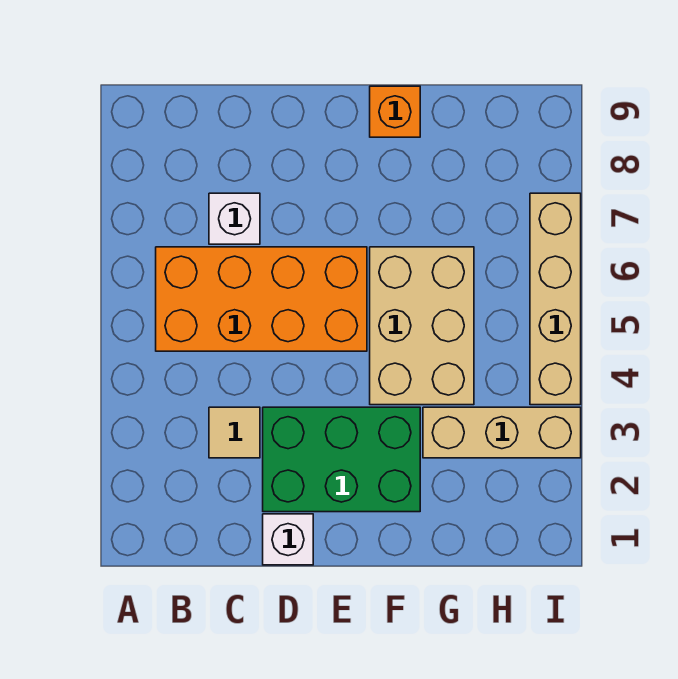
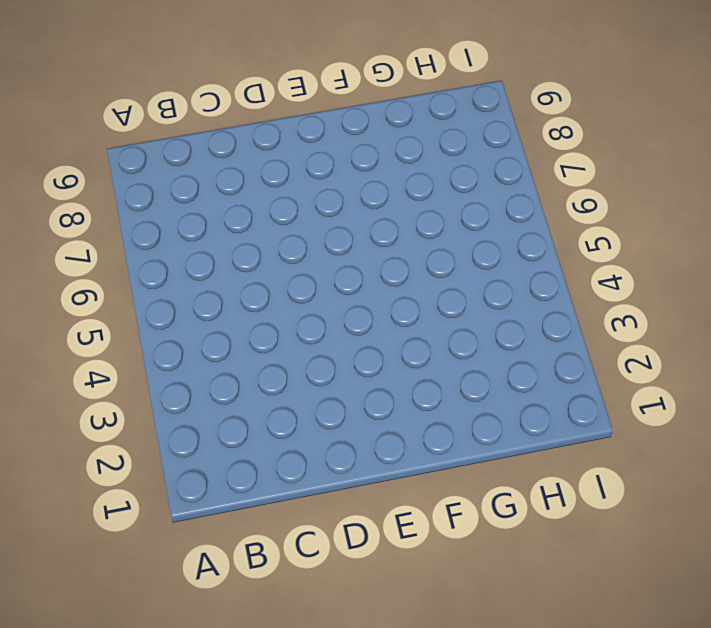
none -> orange 2x4 brick [156,247,367,351]
none -> tan 1x1 tile [209,407,260,458]

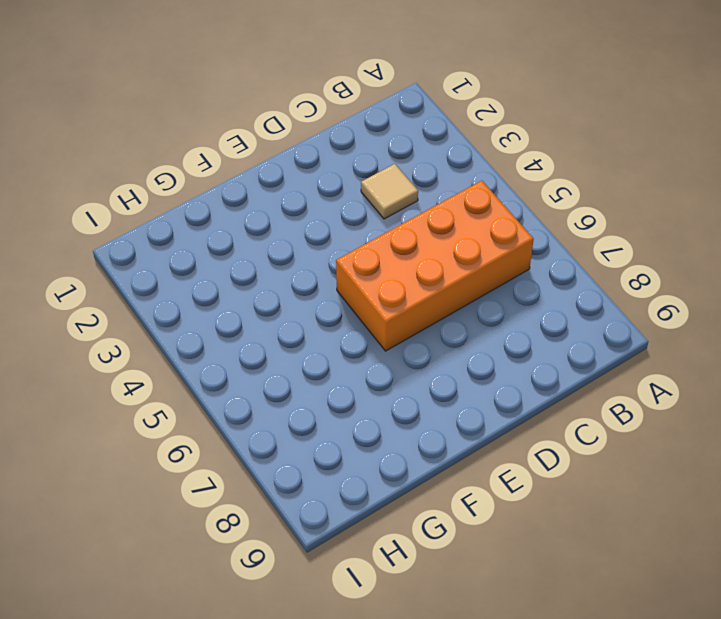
none -> white 1x1 brick [209,193,260,244]
none -> white 1x1 brick [263,514,313,565]

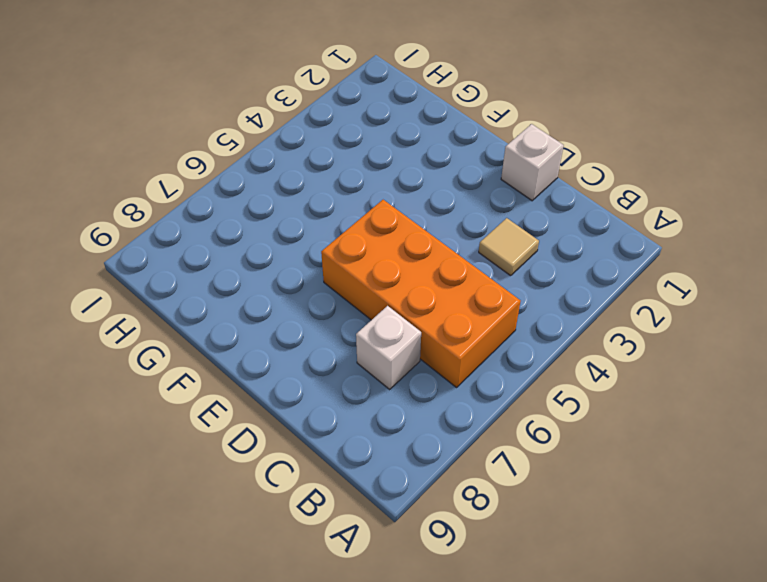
none -> green 2x3 brick [263,407,420,512]
none -> tan 2x3 brick [370,247,474,405]

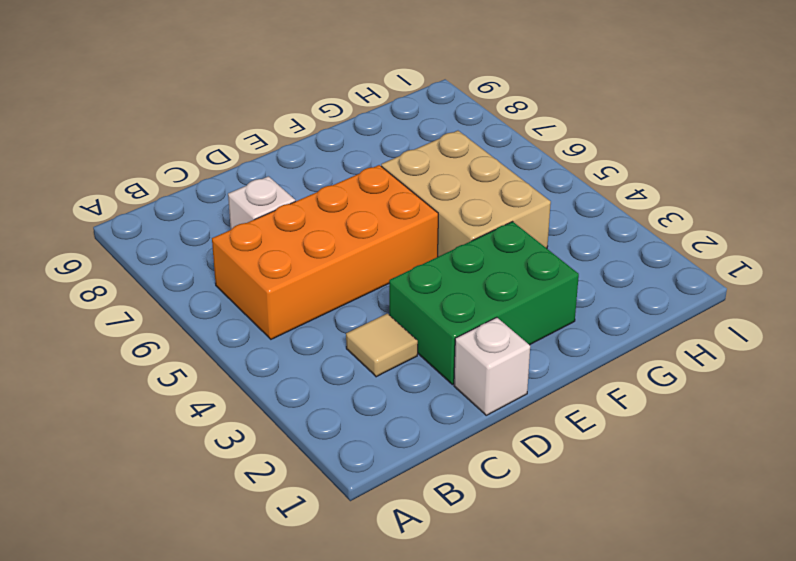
none -> orange 1x1 brick [370,86,420,137]
none -> tan 1x3 brick [423,407,581,458]

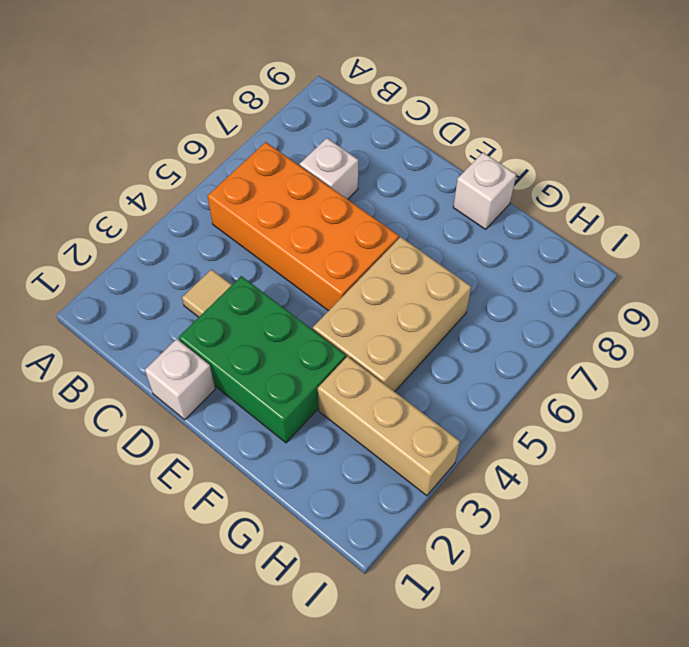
white 1x1 brick [453,153,516,229] -> orange 1x1 brick [370,86,420,137]
none -> tan 1x4 brick [530,193,581,405]

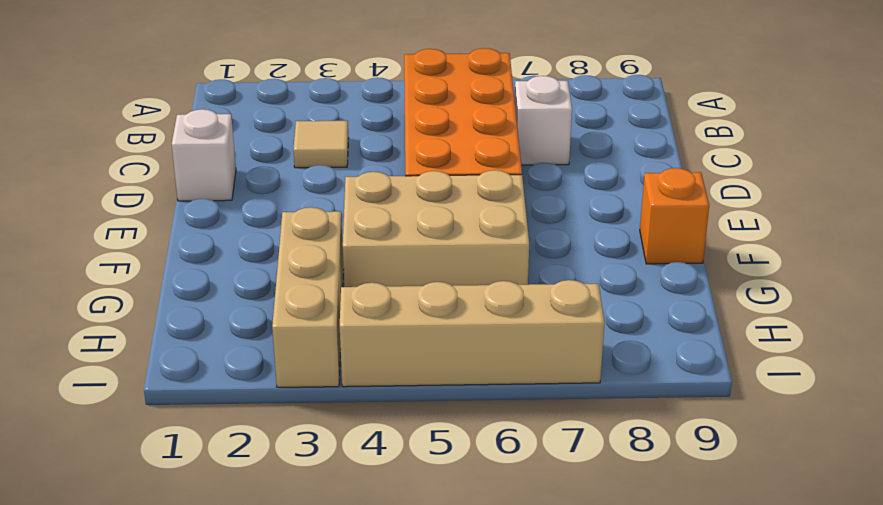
none -> green 2x3 brick [263,407,420,512]

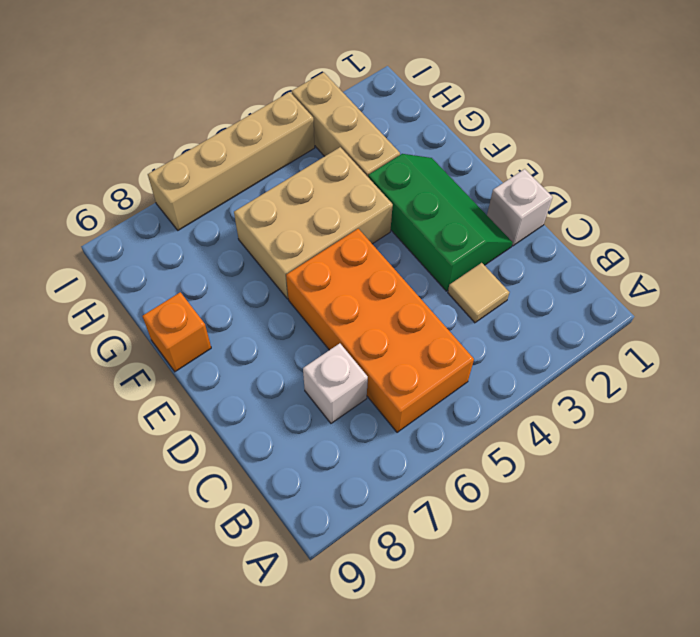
green 2x3 slope [368,154,513,291] -> green 2x3 brick [263,407,420,512]

